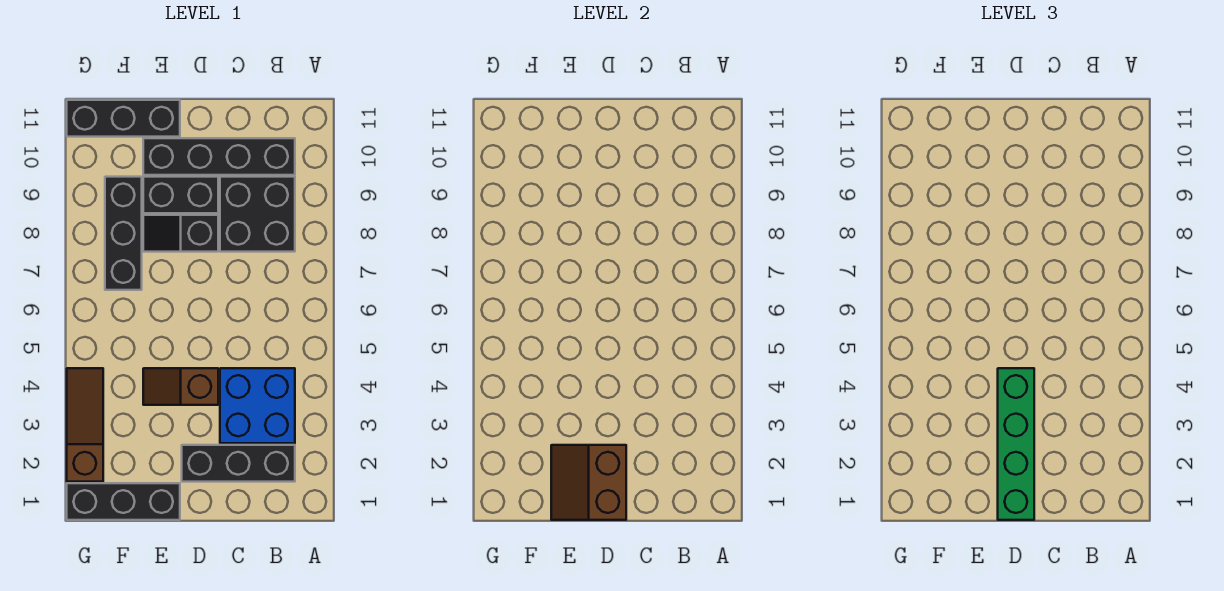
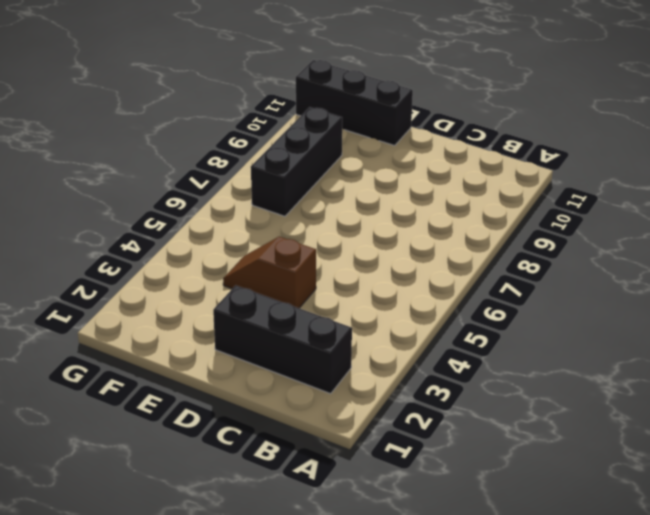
none -> blue 2x2 brick [220,368,295,443]
none -> black 2x2 brick [220,177,295,252]
none -> black 1x4 brick [143,138,295,175]

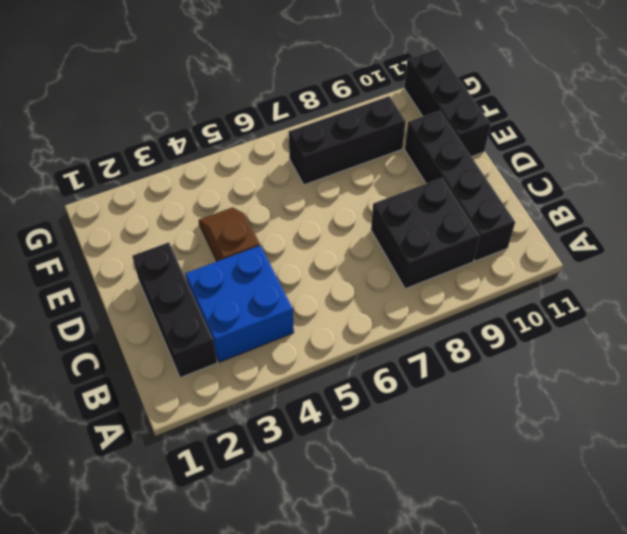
none -> black 1x2 slope [143,215,218,252]
none -> black 1x2 brick [143,177,218,213]
none -> black 1x3 brick [67,483,180,520]

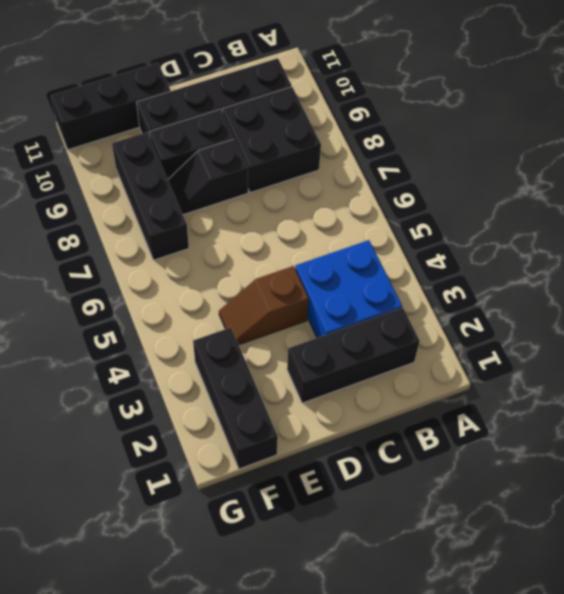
black 1x3 brick [193,327,278,469] -> black 1x3 brick turned to [67,483,180,520]
none -> brown 1x3 slope [67,368,103,482]
none -> brown 2x2 slope [551,445,626,520]
none -> green 1x4 brick [998,368,1034,520]

